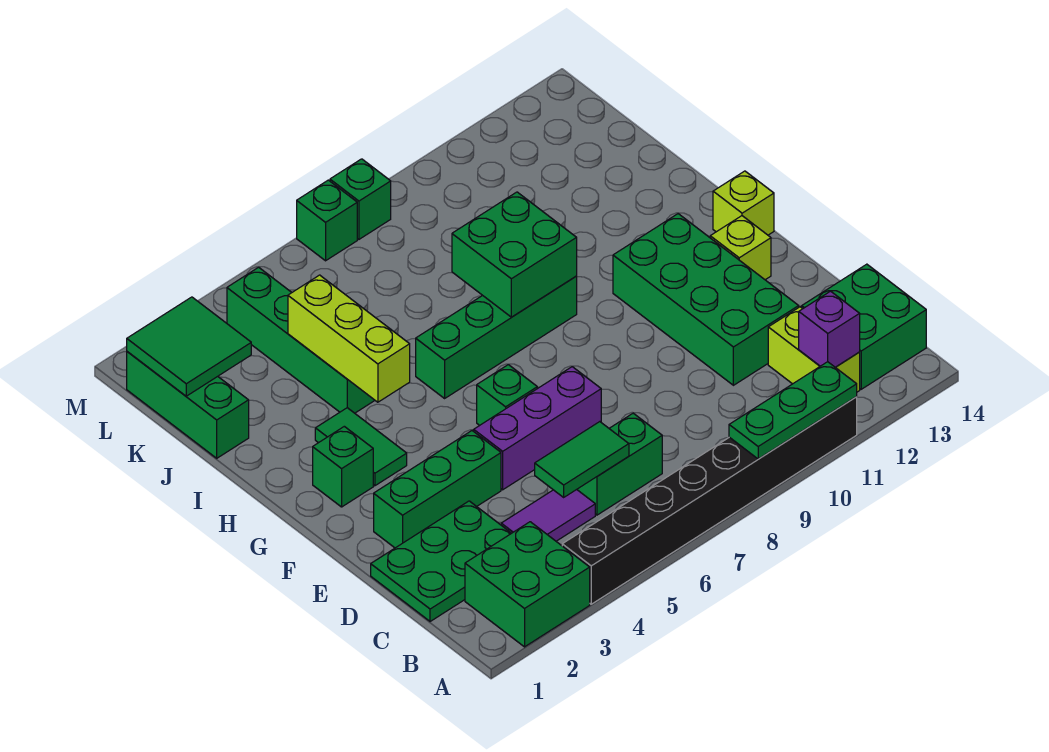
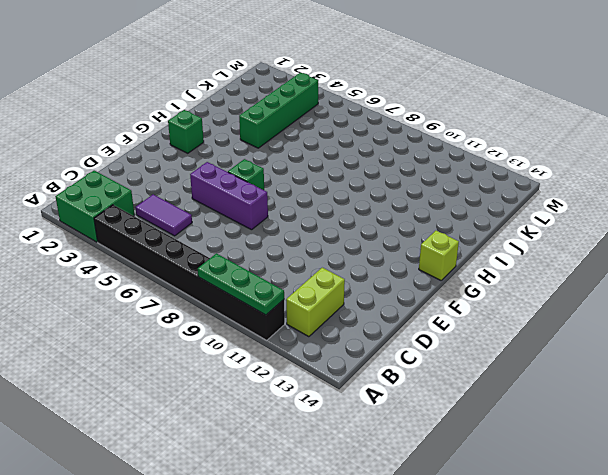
none -> green 2x2 brick [802,264,926,389]
none -> green 2x3 plate [371,501,511,622]
none -> green 1x2 brick [577,413,662,515]

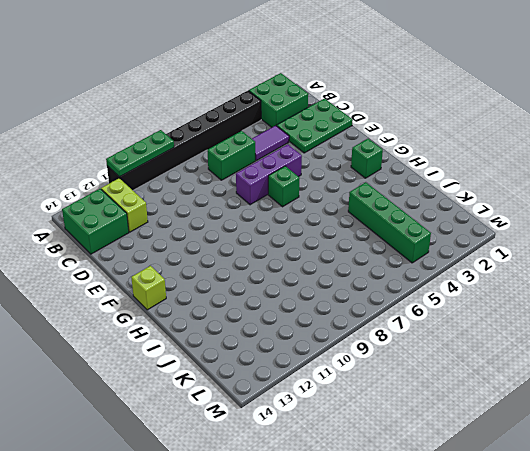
none -> green 2x4 brick [613,214,799,385]
none -> green 1x3 brick [374,431,501,548]
none -> lime 1x1 brick [710,216,771,280]

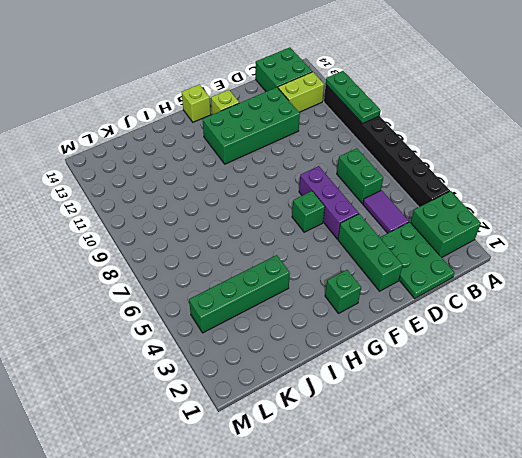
none -> green 1x2 tile [315,408,407,486]
none -> green 1x4 brick [416,276,577,398]
none -> green 1x3 brick [127,352,249,458]

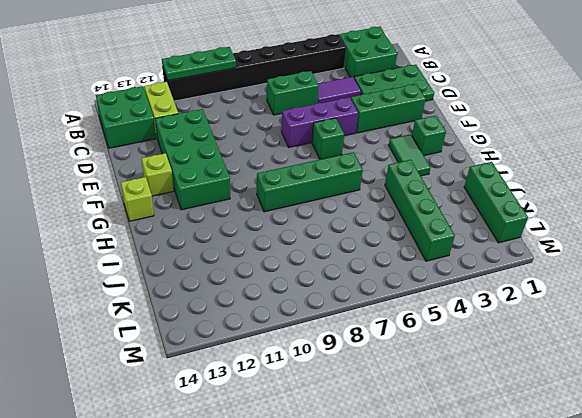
none -> green 1x1 brick [297,180,357,261]
none -> green 1x1 brick [330,159,391,239]
none -> purple 1x1 brick [799,291,860,367]

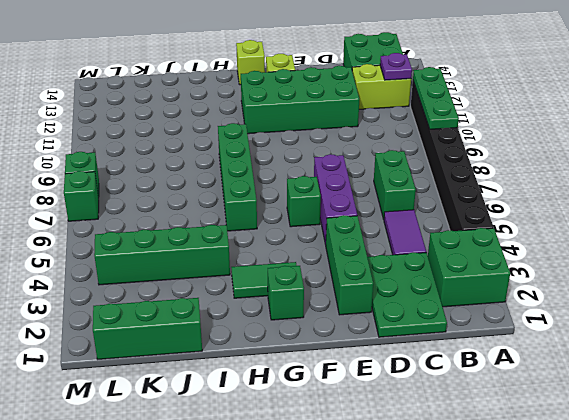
purple 1x1 plate [380,53,412,80] -> purple 1x1 brick [799,291,860,367]
none -> green 1x2 tile [535,422,629,497]
none -> lime 1x3 brick [288,275,410,402]
none -> green 2x2 brick [452,192,577,317]

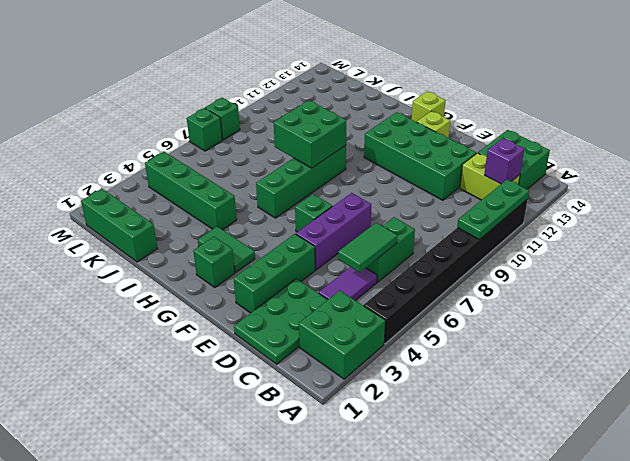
none -> lime 1x3 brick [288,275,410,402]
none -> green 2x2 tile [127,297,251,396]

